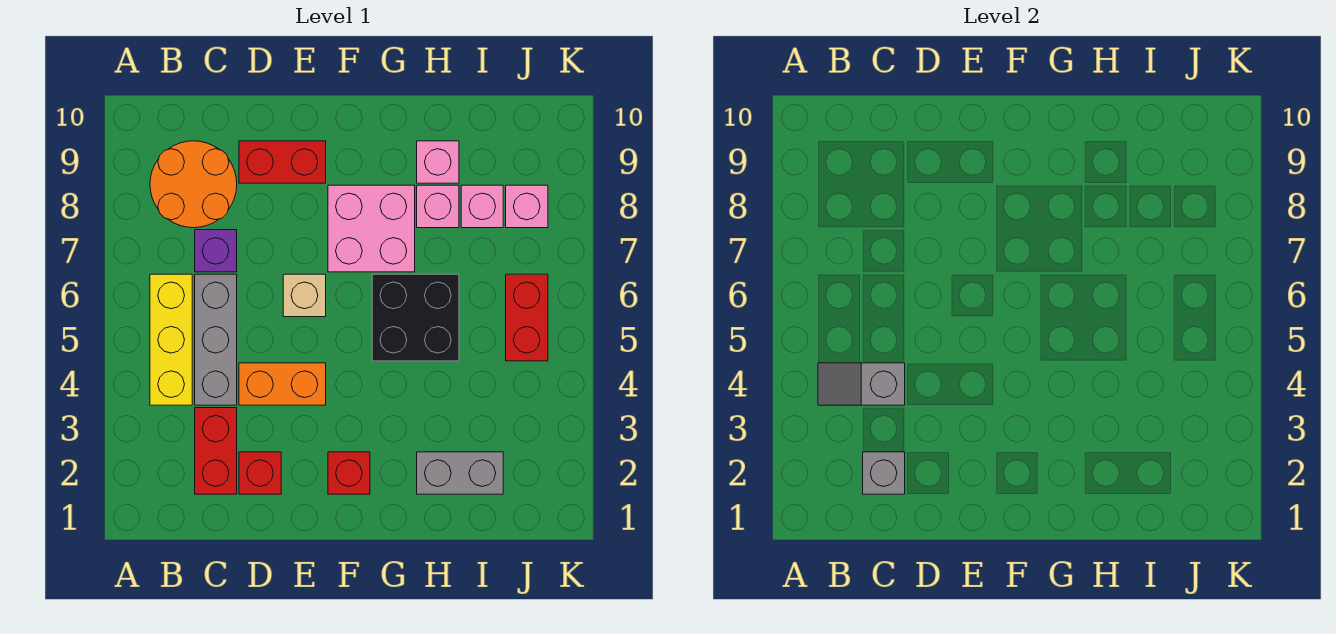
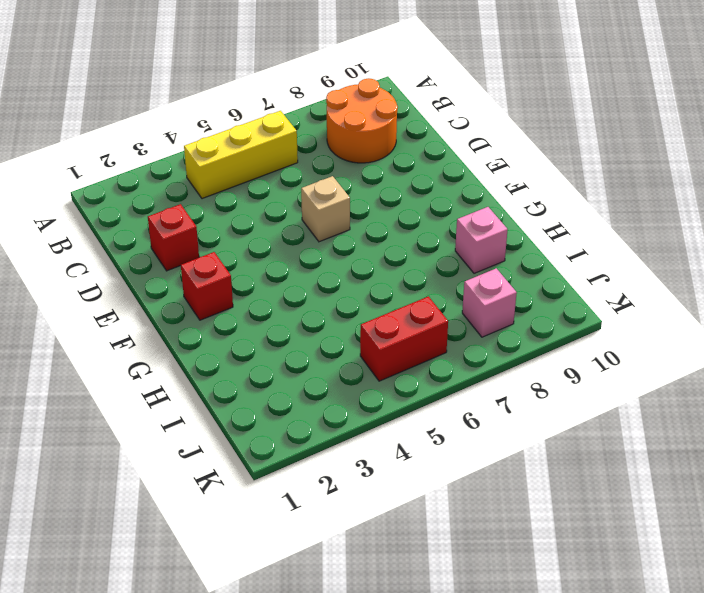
none -> red 1x2 brick [195,408,237,494]
none -> grey 1x3 brick [195,274,237,405]
none -> purple 1x1 brick [195,230,237,272]

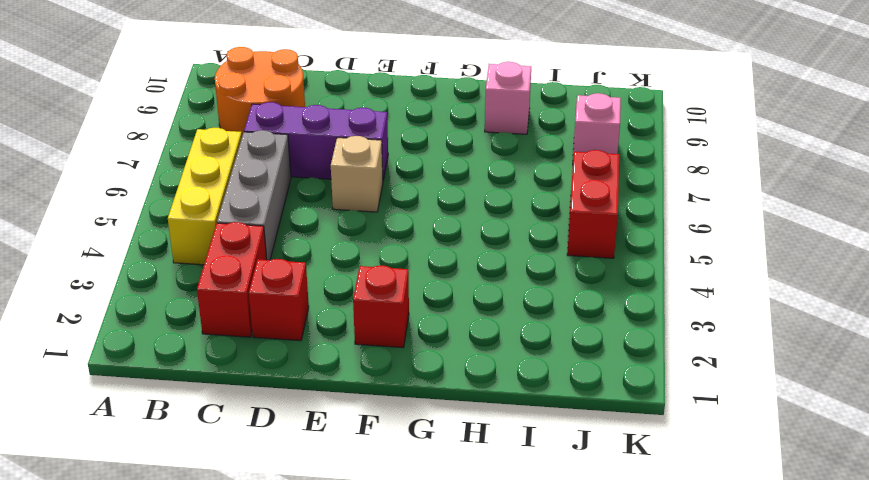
purple 1x3 brick [244,102,388,180] -> purple 1x1 brick [195,230,237,272]
none -> orange 1x2 brick [239,363,326,405]
none -> red 1x2 brick [239,141,326,183]
none -> pink 2x2 brick [328,185,415,272]

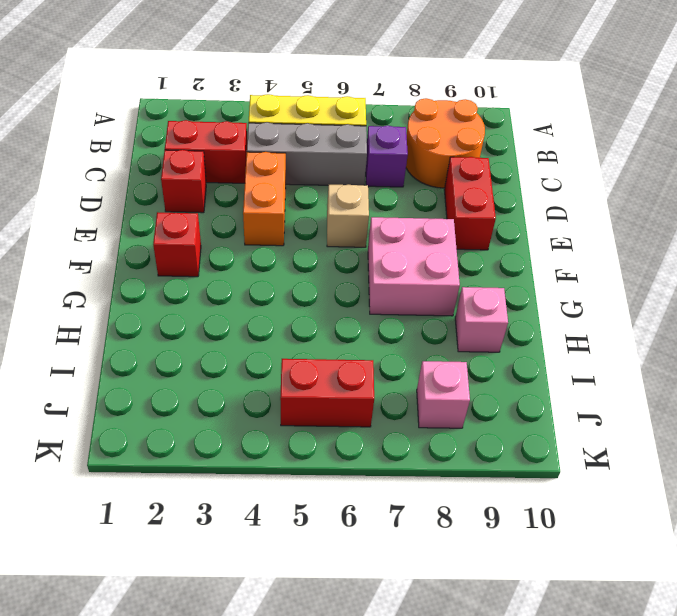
none -> black 2x2 brick [372,274,459,361]
none -> grey 1x2 brick [417,452,503,494]
none -> pink 1x1 brick [417,185,459,228]

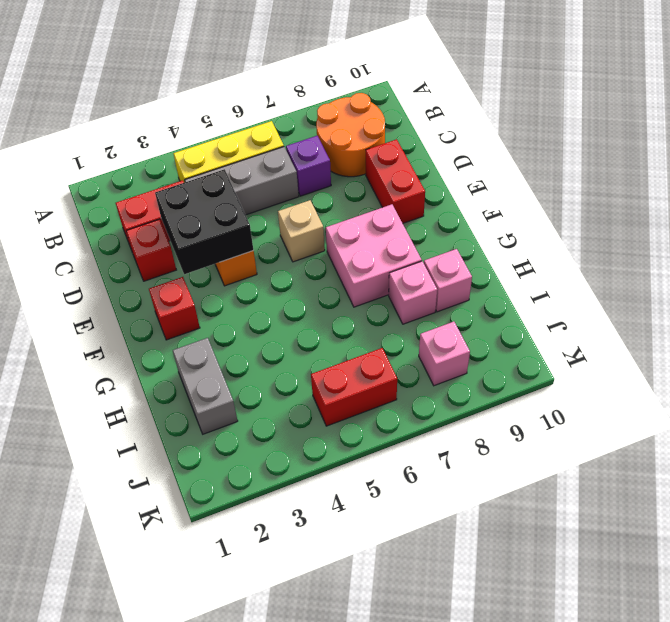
black 2x2 brick [155,169,253,274] -> black 2x2 brick moved to [372,274,459,361]
none -> pink 1x1 brick [461,185,503,228]
none -> grey 1x2 slope [818,363,905,405]
none -> grey 1x1 brick [863,452,905,494]

